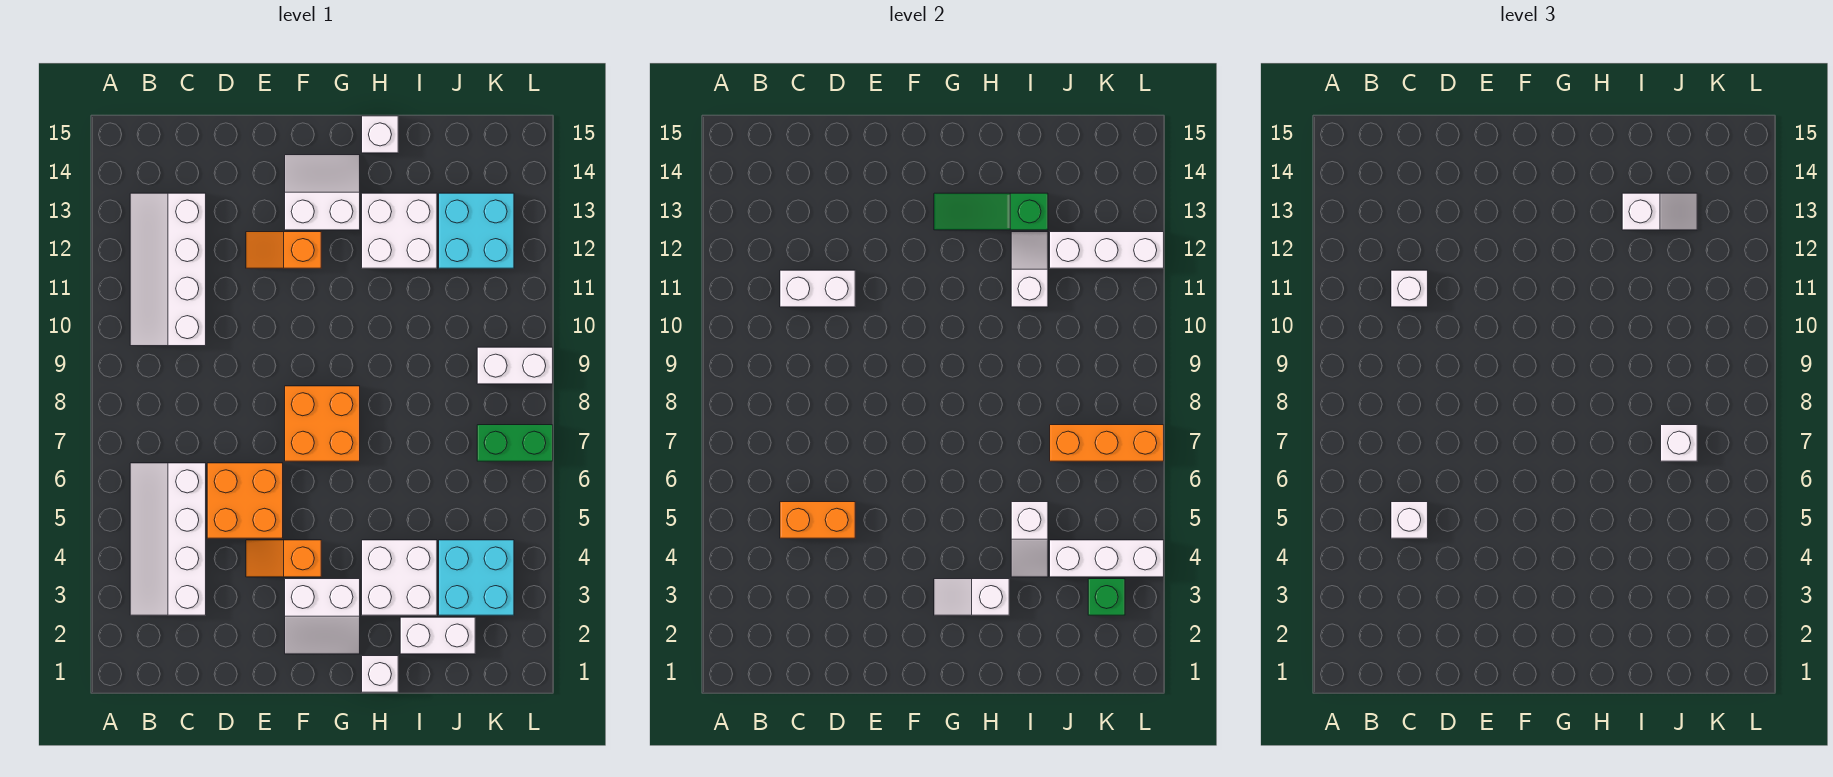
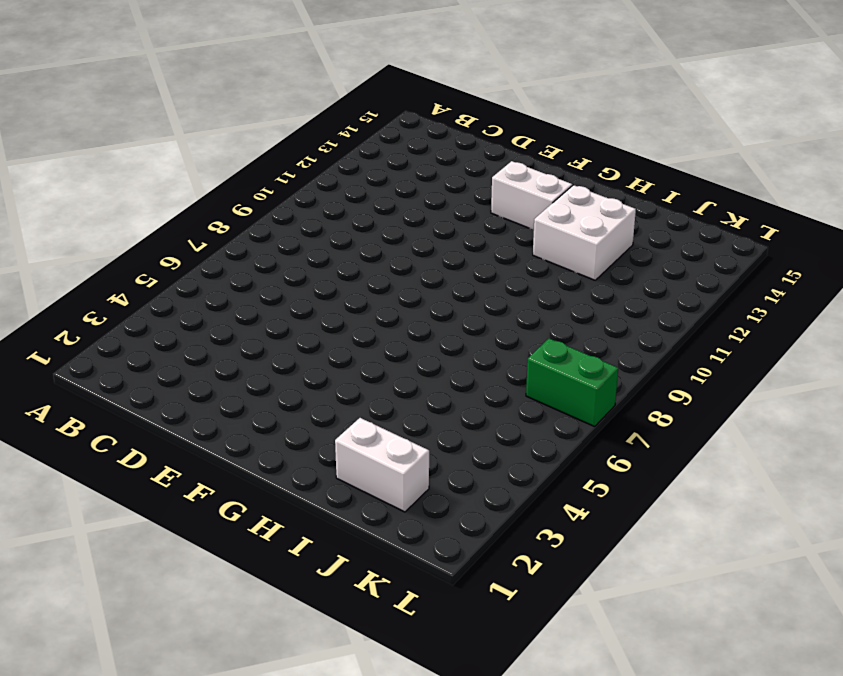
none -> white 2x4 slope [130,463,206,615]
none -> white 2x4 slope [130,193,206,346]
none -> orange 2x2 brick [207,463,283,538]
none -> orange 1x2 slope [246,540,321,577]

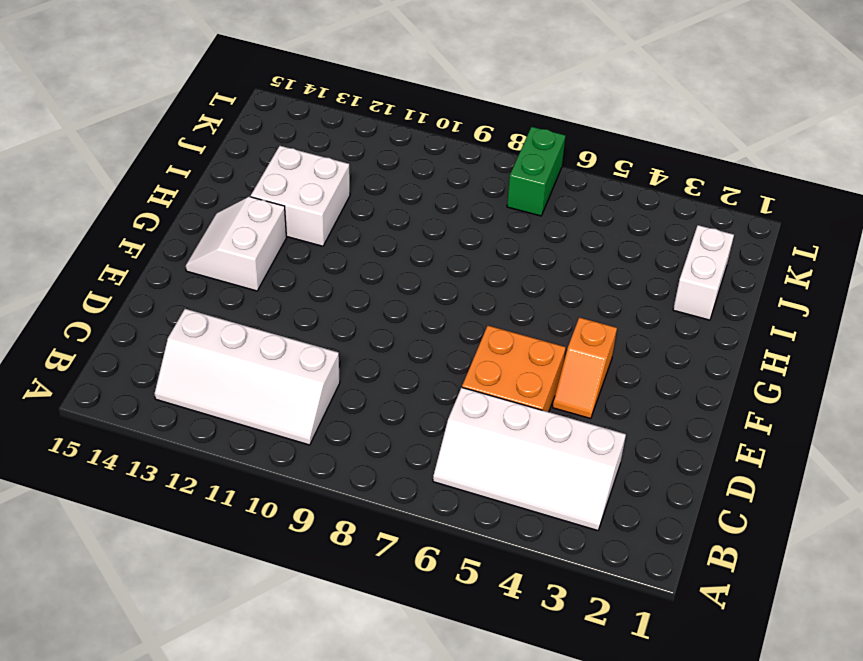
none -> orange 1x2 slope [246,232,321,268]
none -> white 2x2 slope [285,579,360,654]
none -> orange 2x2 brick [285,386,360,461]
none -> white 1x1 brick [362,656,398,692]

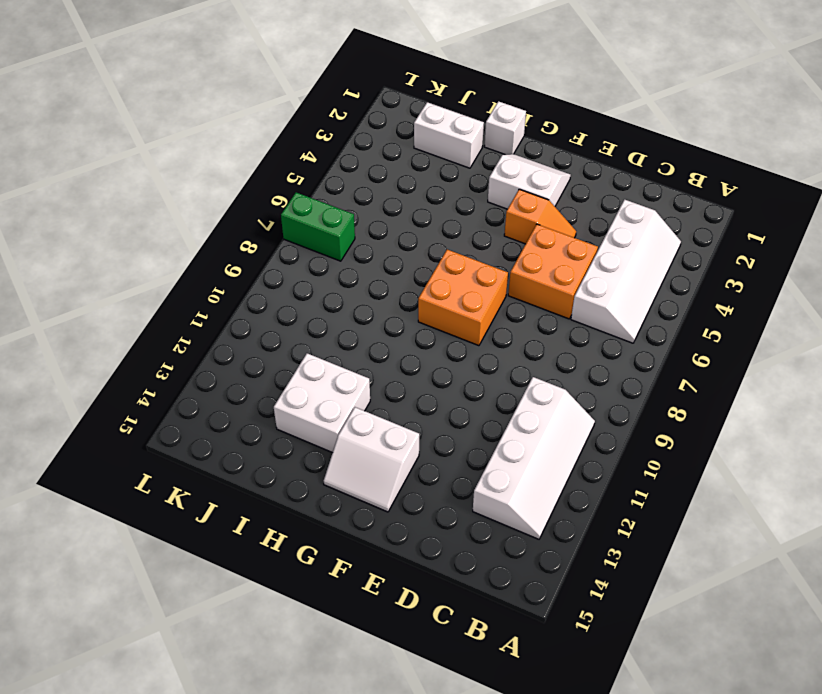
none -> orange 1x2 slope [246,232,321,268]
none -> white 2x2 brick [362,540,437,615]
none -> white 1x1 brick [362,116,398,153]
none -> cyan 2x2 brick [439,540,514,615]

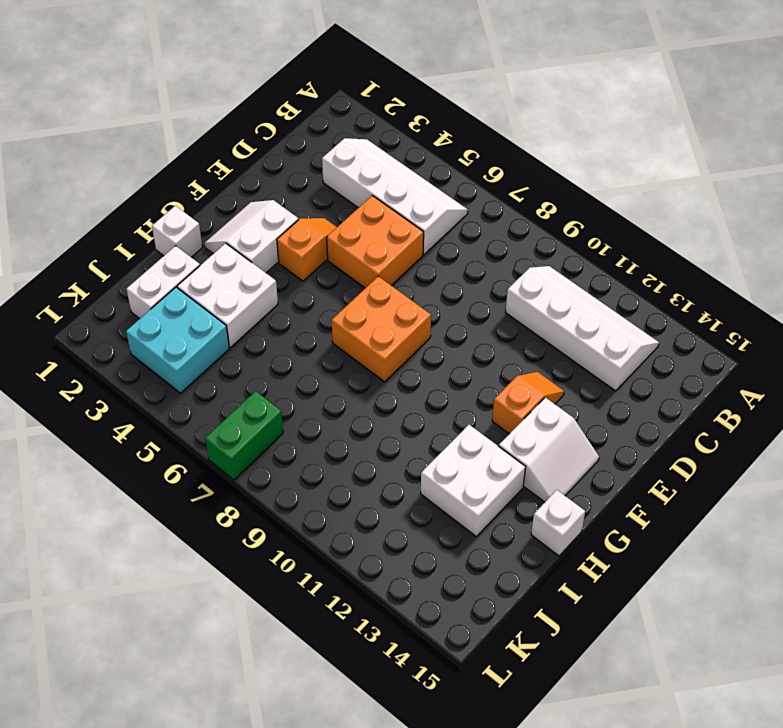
none -> cyan 2x2 brick [439,193,514,268]
none -> white 1x2 brick [477,347,553,384]
none -> orange 1x2 brick [780,502,855,538]
none -> white 1x2 brick [780,270,855,307]

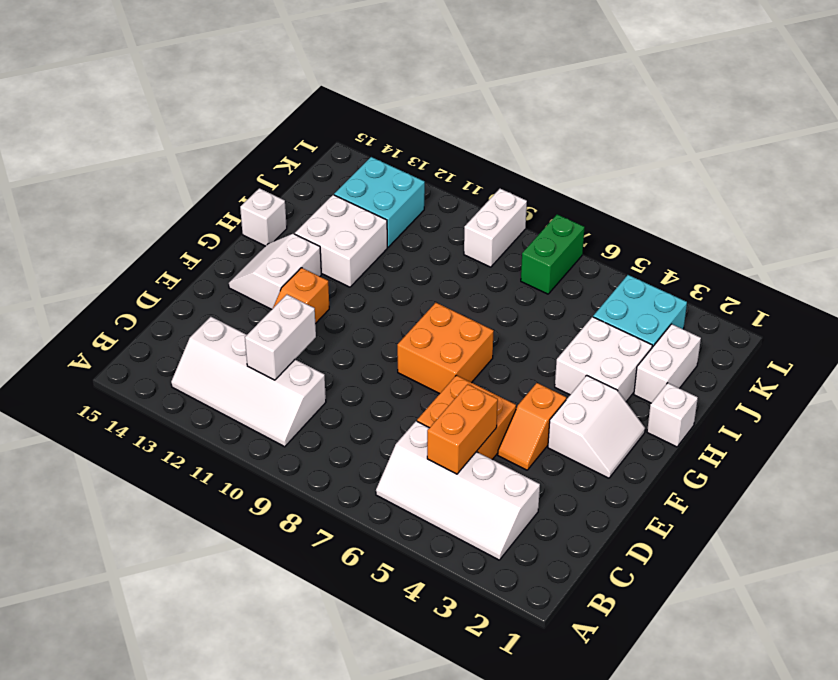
none -> white 1x2 slope [934,579,1009,615]
none -> green 1x3 slope [934,193,1048,230]
none -> white 1x2 slope [1011,502,1048,577]
none -> white 1x2 slope [1011,232,1048,307]

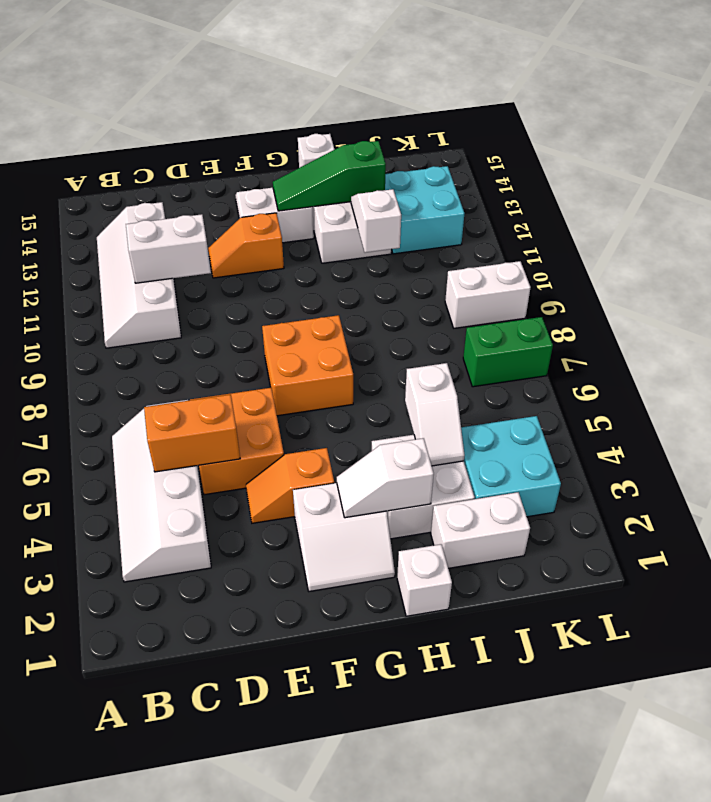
none -> white 1x3 brick [1050,540,1164,577]
none -> orange 1x3 brick [1050,425,1164,461]
none -> white 1x3 brick [1050,232,1164,268]
none -> green 1x1 brick [1088,579,1125,615]

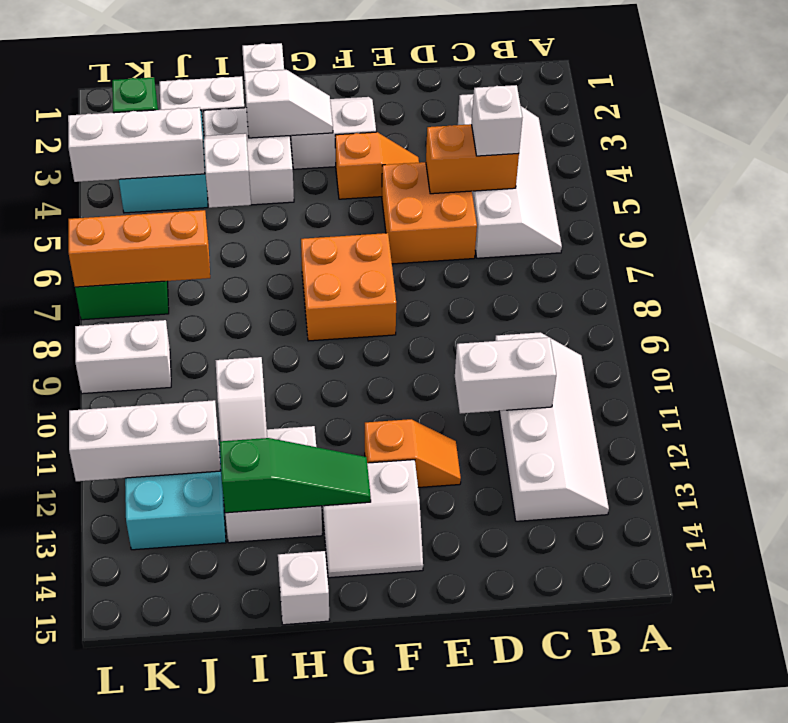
none -> white 1x1 brick [1391,270,1428,307]
none -> white 1x2 slope [1622,193,1697,230]
none -> white 1x1 brick [1661,425,1697,461]

